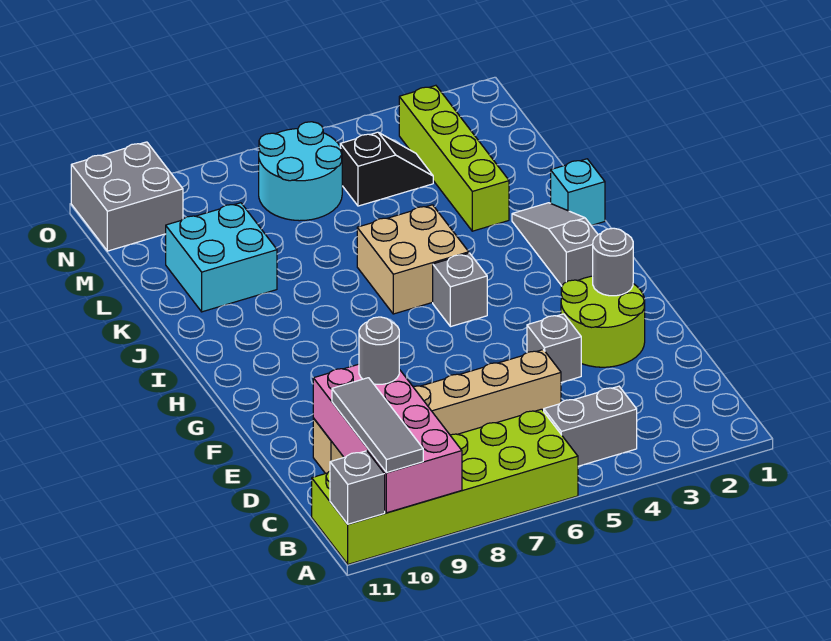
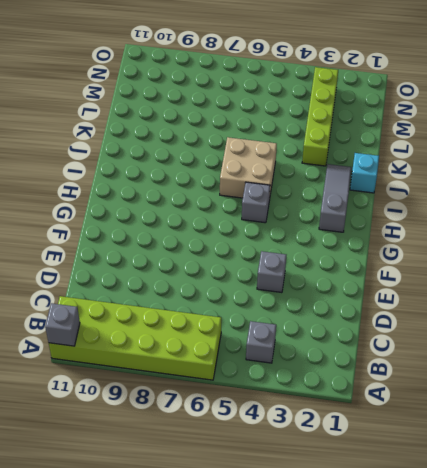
grey 1x1 brick [246,321,276,363] -> grey 1x2 brick [544,386,637,466]
none -> tan 1x6 brick [313,350,561,474]
none -> lime 2x2 round brick [561,276,645,367]
none -> cyan 2x2 brick [166,203,277,312]

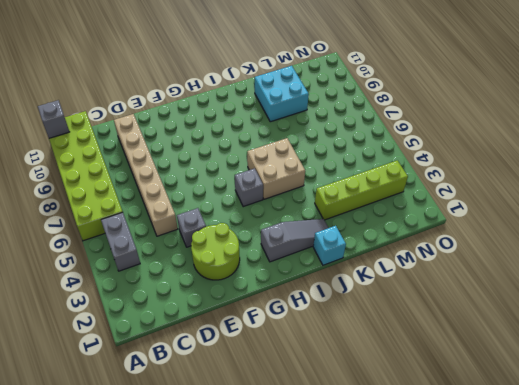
none -> black 1x2 slope [340,132,433,206]
none -> cyan 2x2 round brick [259,122,342,221]
none -> grey 2x2 brick [71,142,183,251]

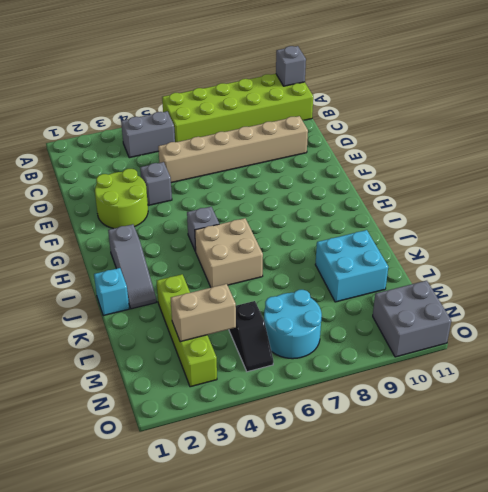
tan 1x2 brick [171,284,236,342] -> none
black 1x2 slope [229,301,274,372] -> black 1x2 slope turned to [340,132,433,206]
none -> pink 2x4 brick [313,364,462,513]
none -> grey 1x1 round brick [593,228,633,296]
none -> grey 1x3 tile [332,378,423,473]

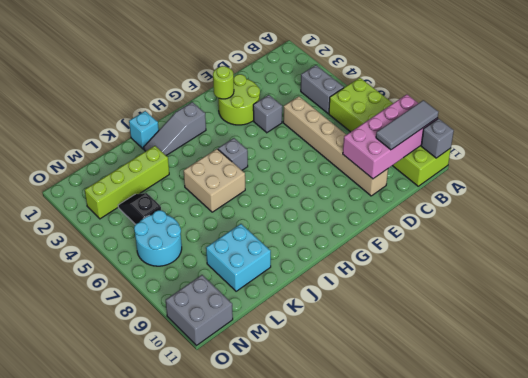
lime 1x1 round brick [213,66,234,99] -> grey 1x1 round brick [593,228,633,296]
none -> grey 1x1 round brick [359,317,399,384]

